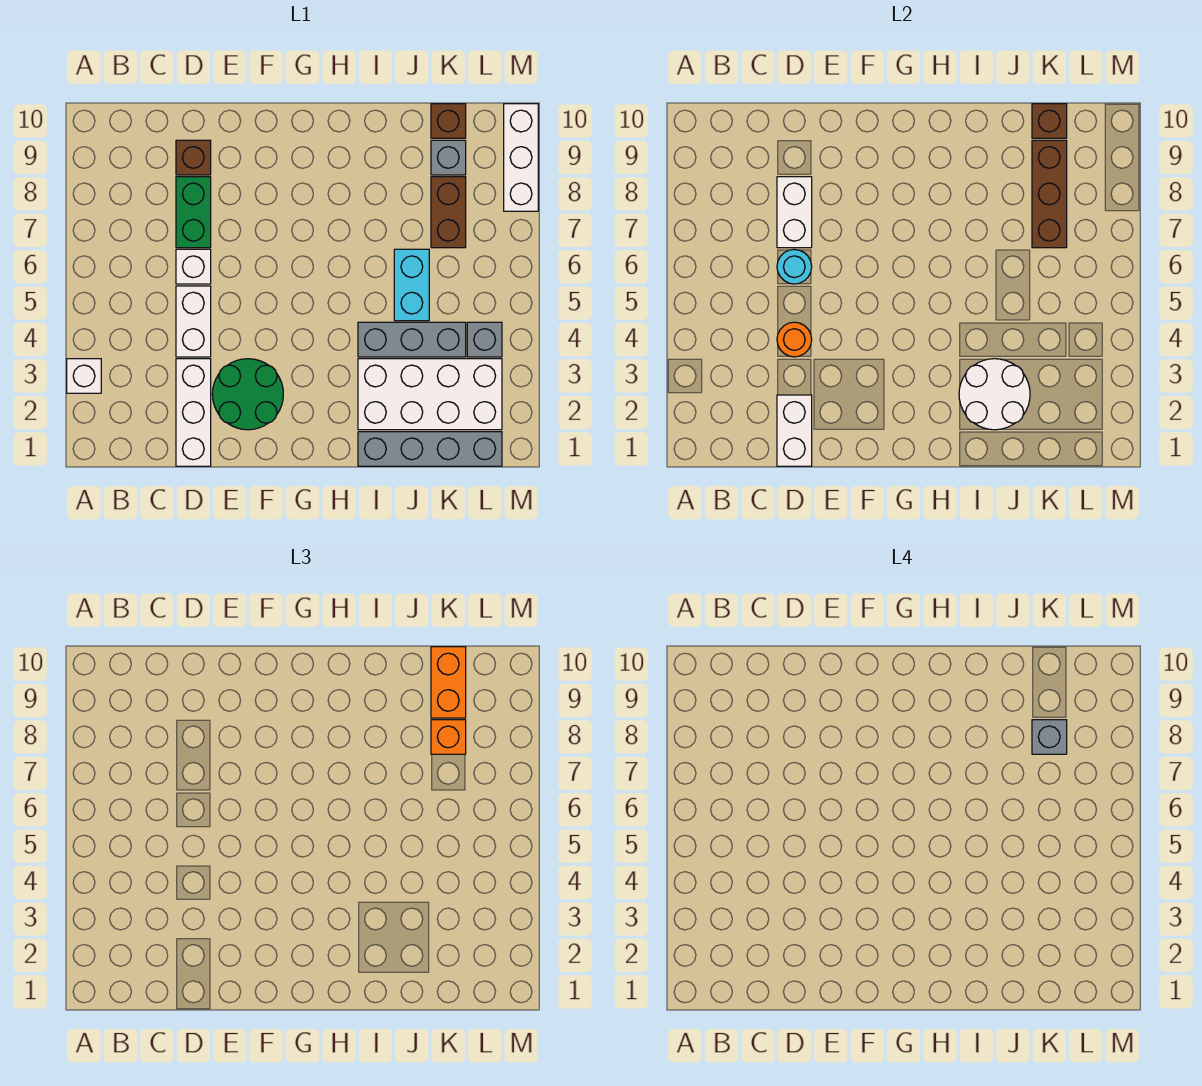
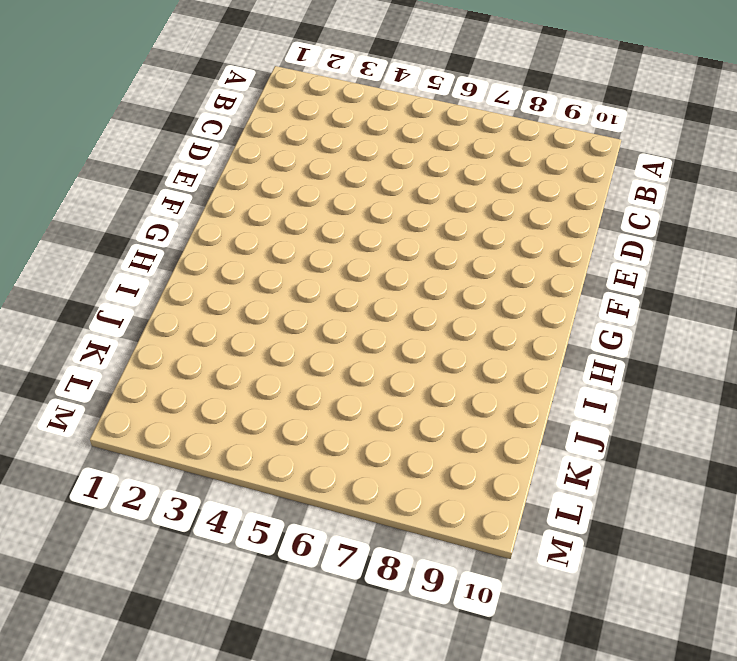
none -> white 1x1 brick [67,359,101,393]
none -> white 1x3 brick [176,359,211,466]
none -> white 1x2 brick [176,286,211,357]

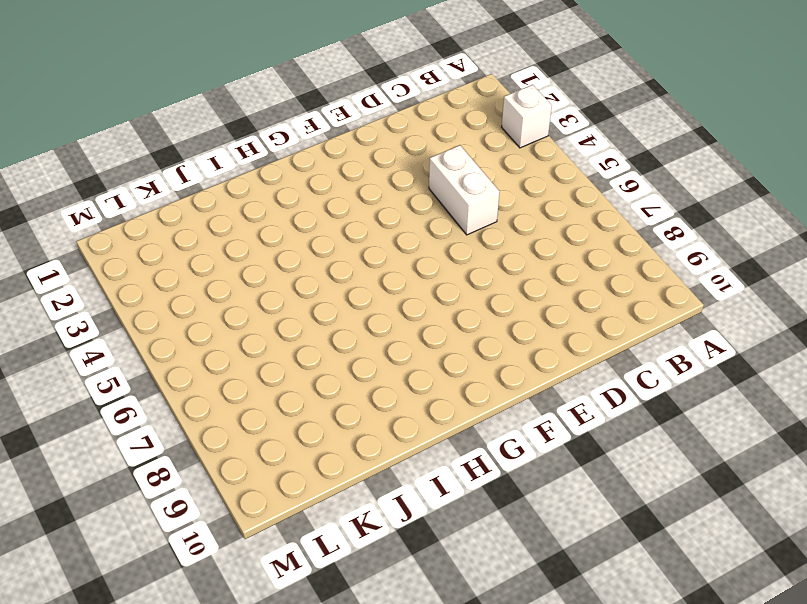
none -> white 1x3 brick [176,359,211,466]
none -> white 1x1 brick [176,249,211,284]
none -> green 1x2 brick [176,177,211,248]

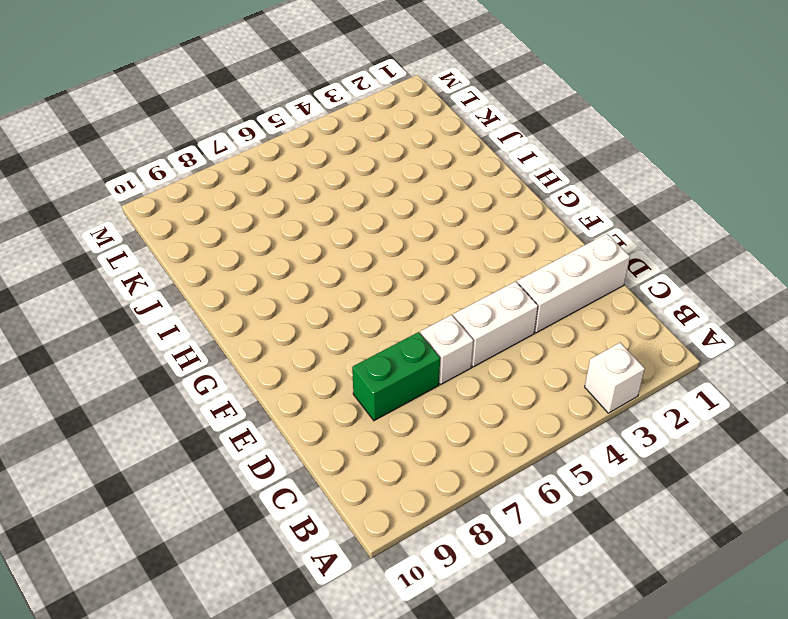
none -> brown 1x1 brick [176,140,211,175]
none -> green 2x2 round brick [212,359,283,430]
none -> grey 1x4 brick [358,432,502,466]

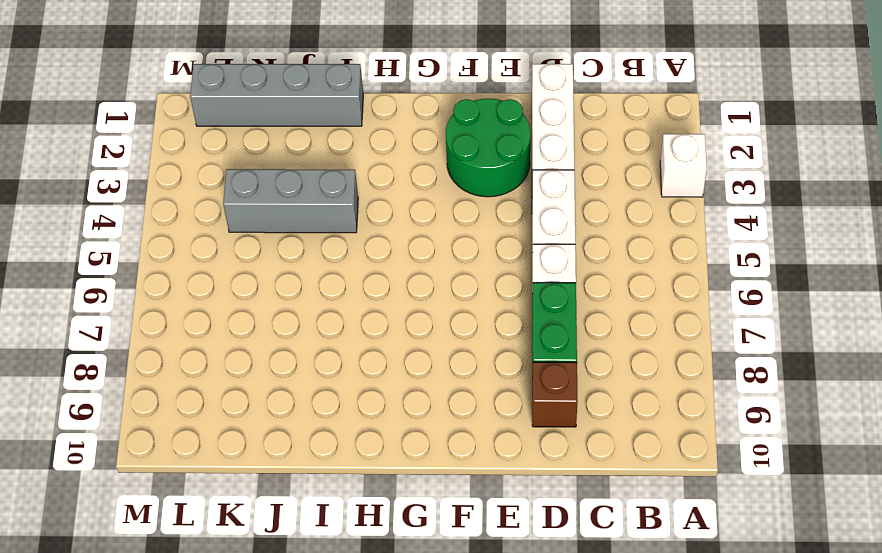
none -> white 2x4 brick [358,359,502,430]
none -> cyan 1x2 brick [394,249,429,321]
none -> brown 1x2 brick [431,177,466,248]

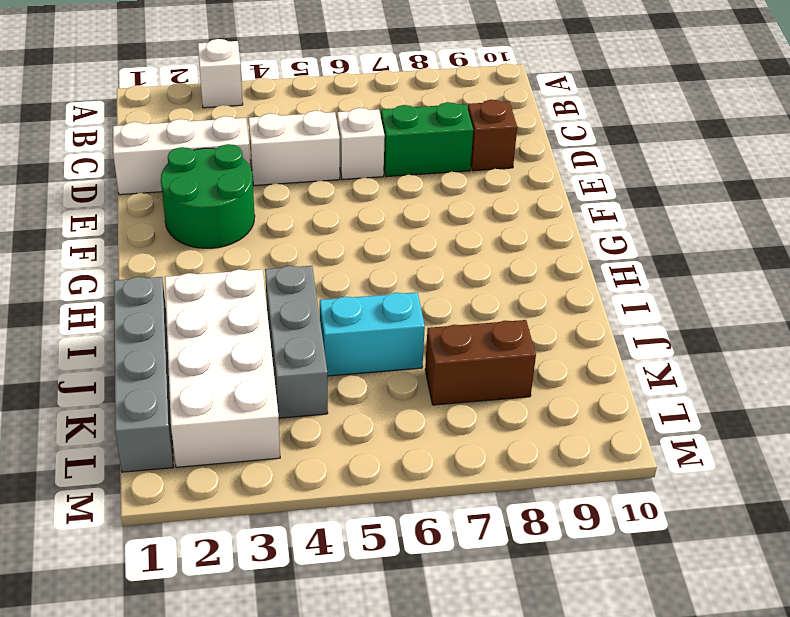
none -> grey 1x1 brick [431,140,466,175]
none -> brown 1x1 brick [431,104,466,138]
none -> grey 1x1 brick [467,322,502,357]

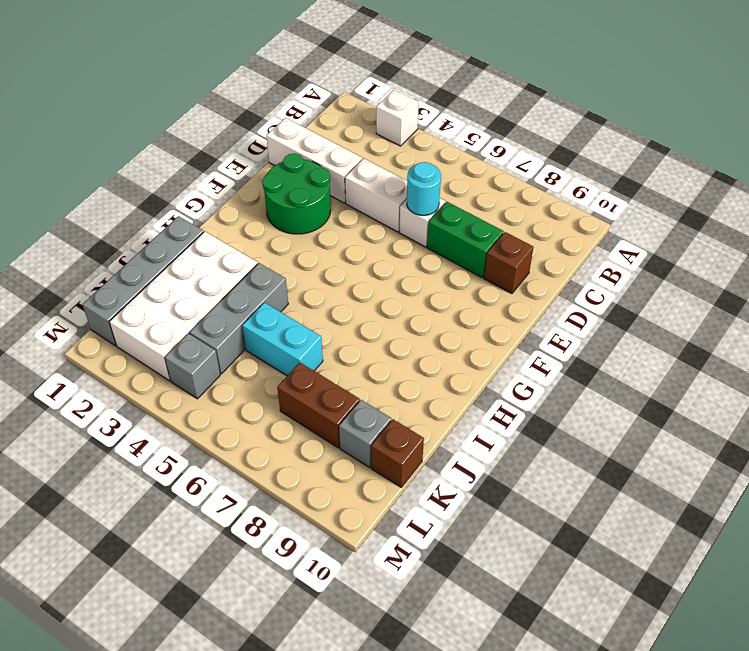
none -> white 1x3 brick [504,104,538,211]
none -> white 1x2 brick [777,395,812,466]
none -> orange 1x1 round brick [777,322,812,357]

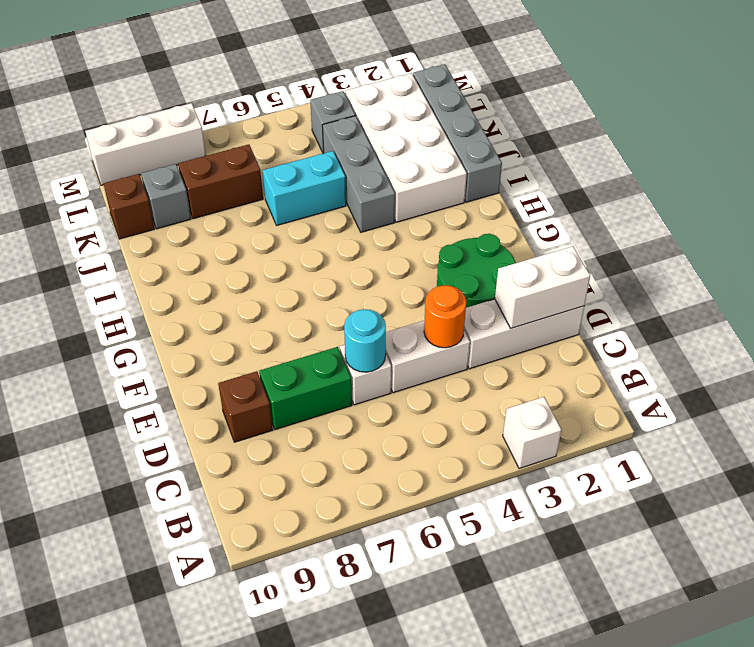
none -> white 1x2 brick [777,177,812,248]
none -> white 2x2 round brick [959,359,1030,430]
none -> brown 1x3 brick [1032,140,1067,248]

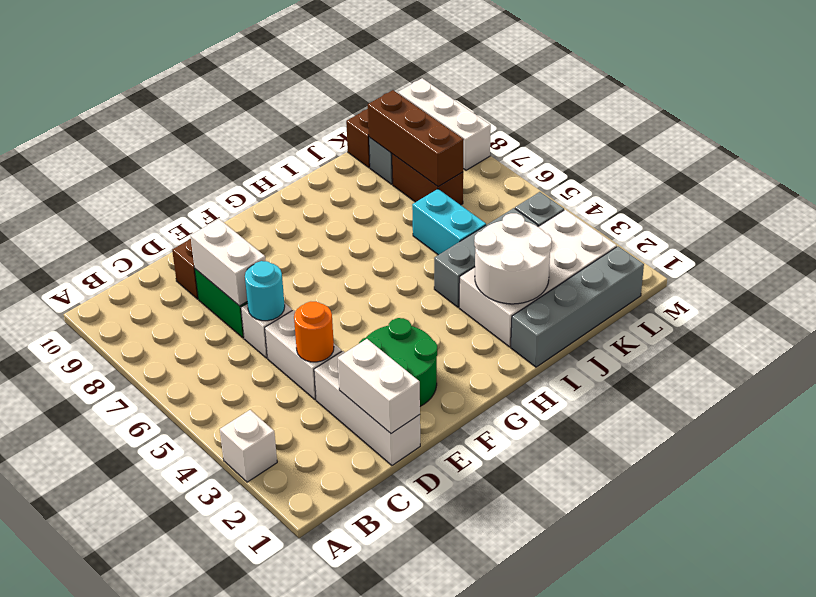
none -> brown 1x1 brick [1032,104,1067,138]
none -> orange 1x1 brick [431,720,466,754]
none -> orange 1x2 brick [431,647,466,718]

